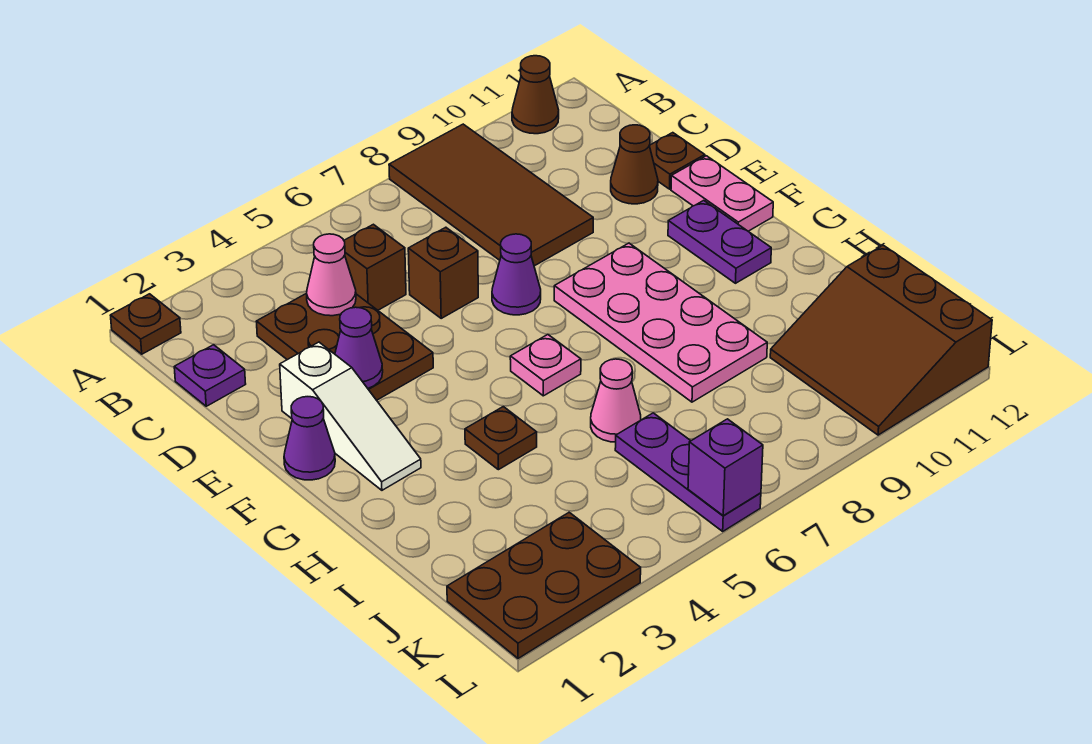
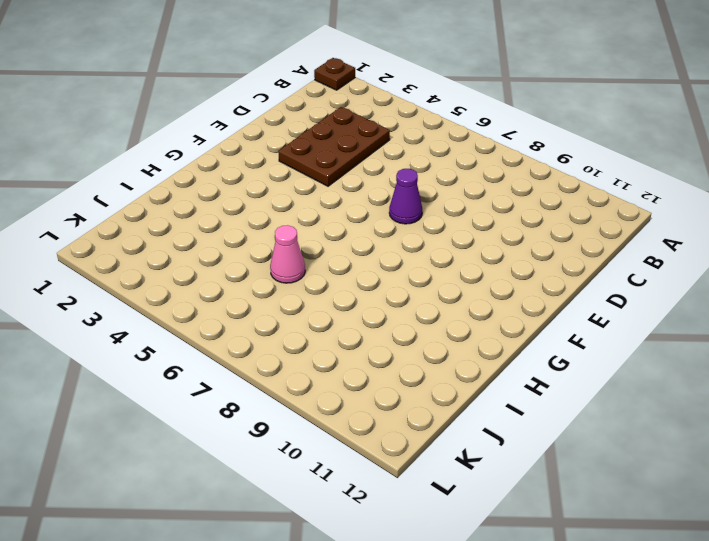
none -> brown 2x4 tile [389,124,593,266]
none -> brown 1x1 cone [512,56,559,134]
none -> purple 1x1 plate [174,345,246,406]

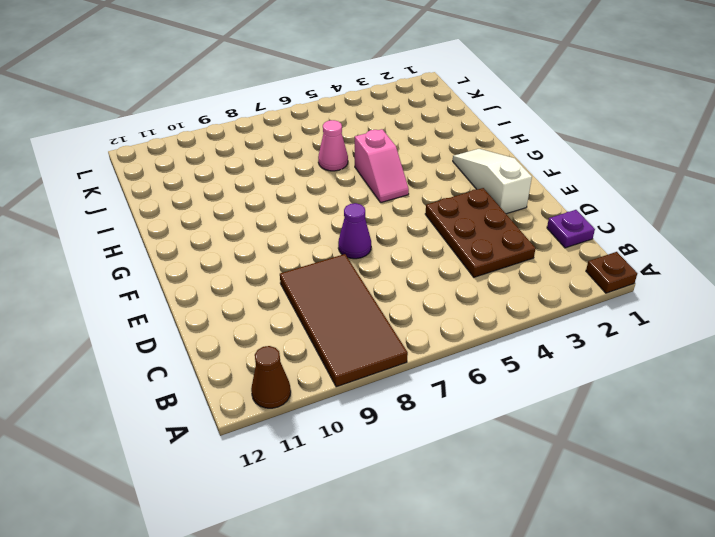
pink 1x2 slope [355,129,409,203] -> none
none -> brown 1x1 brick [344,224,406,310]
none -> brown 1x1 brick [408,227,478,318]
none -> brown 1x1 cone [611,125,658,204]

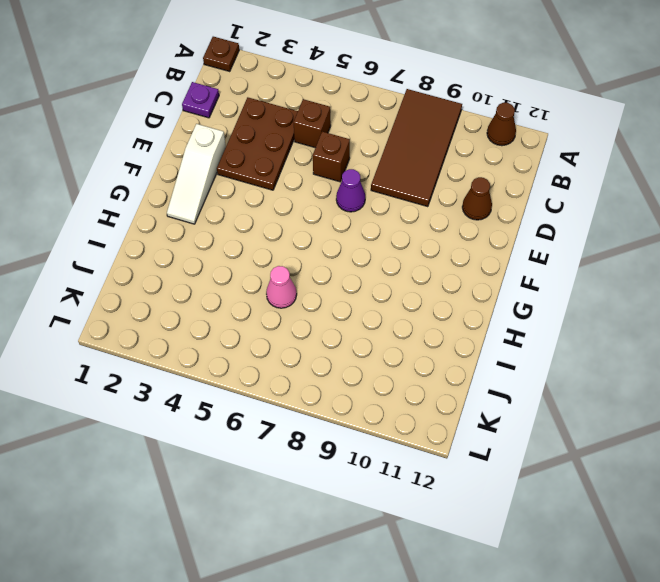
none -> brown 1x1 plate [649,133,705,189]
none -> pink 1x2 plate [671,156,773,231]
none -> purple 1x1 cone [284,397,335,480]

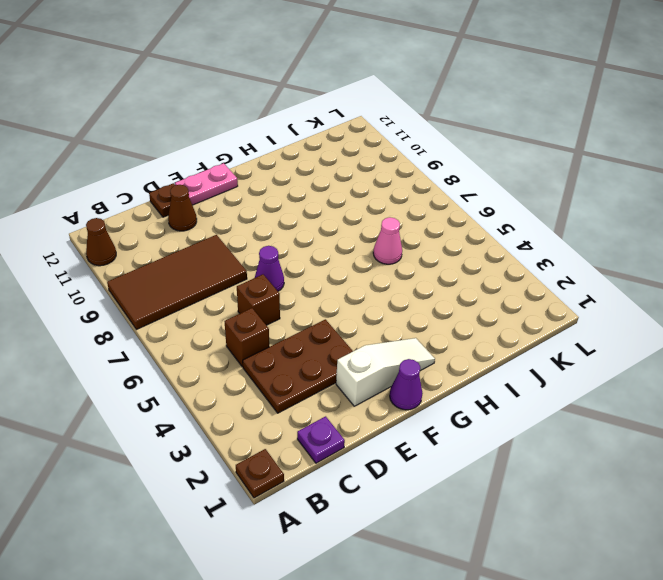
none -> pink 2x4 plate [554,243,767,402]
none -> purple 1x2 plate [668,200,771,283]
none -> pink 1x1 plate [510,334,581,396]

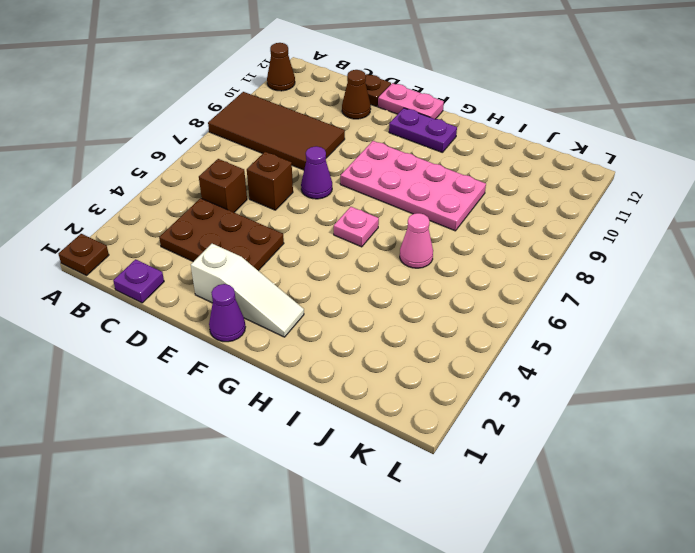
none -> brown 1x1 plate [465,407,537,470]
none -> purple 1x3 plate [615,413,761,531]
none -> brown 3x3 slope [770,245,992,435]

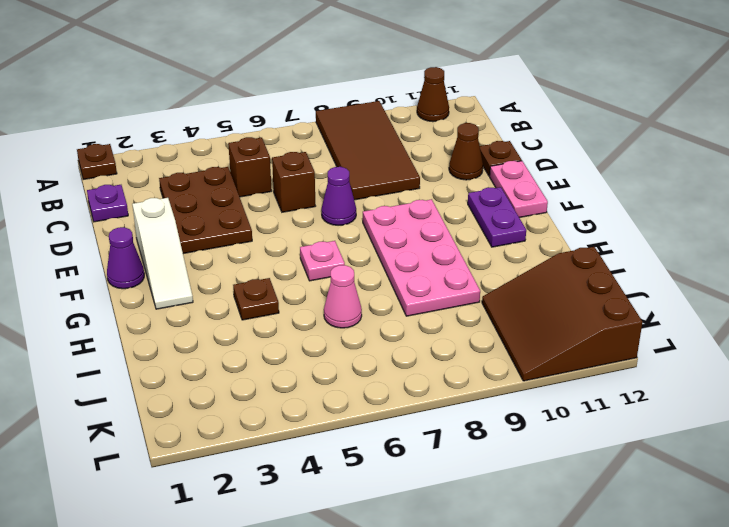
none -> purple 1x3 plate [615,413,761,531]
none -> brown 2x3 plate [447,512,641,658]
none -> pink 1x1 cone [307,234,356,316]

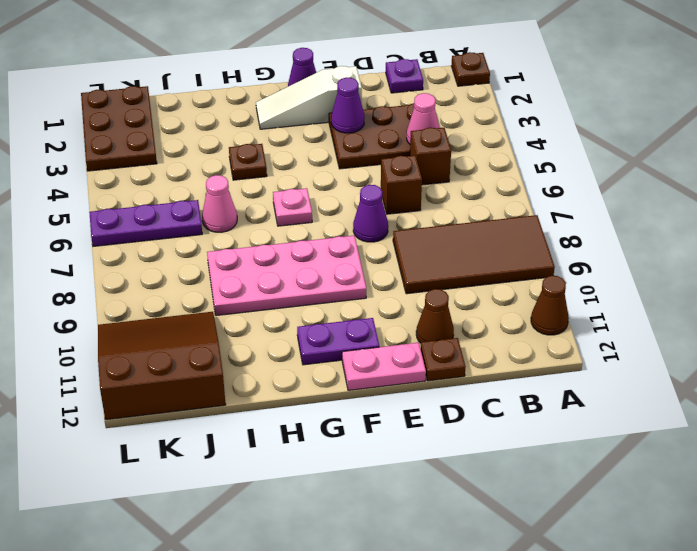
none -> purple 1x1 brick [688,419,763,516]

